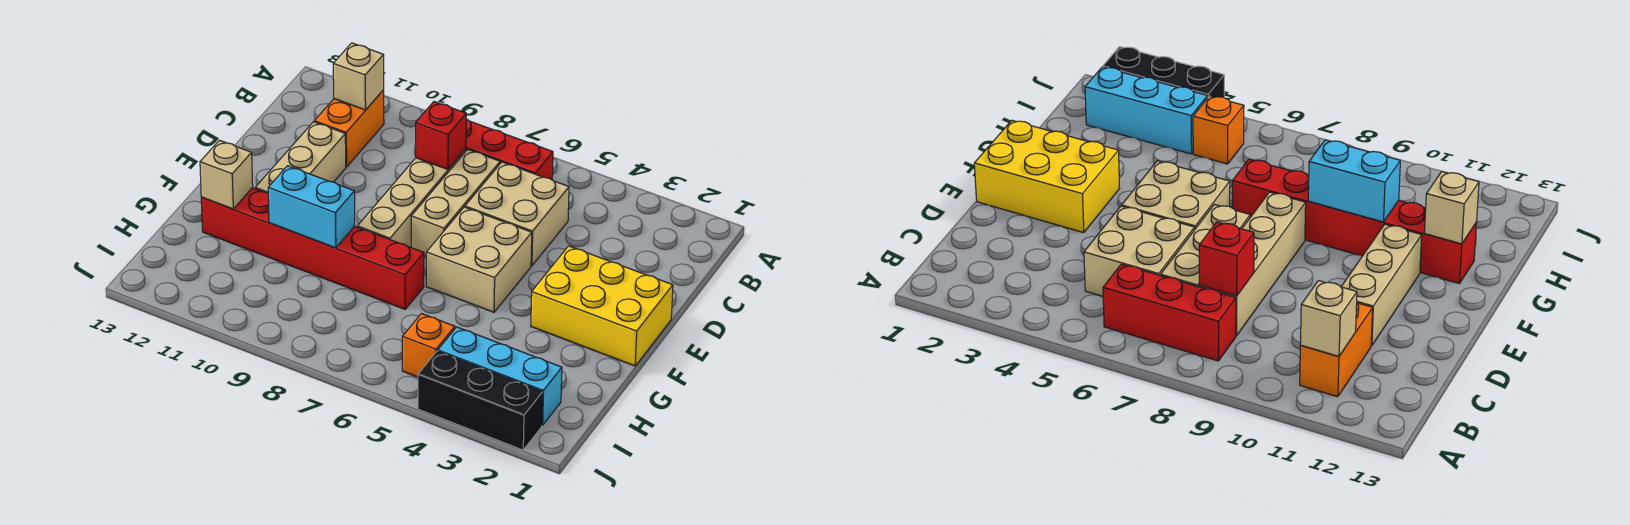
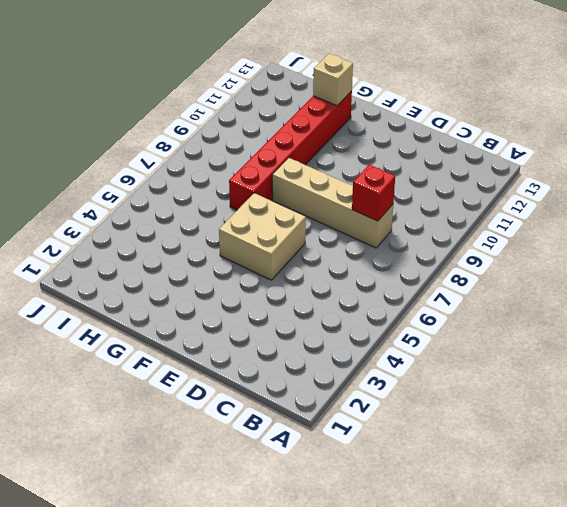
none -> red 1x3 brick [466,119,553,180]
none -> orange 1x2 brick [314,90,384,167]
none -> tan 2x2 brick [465,162,569,266]

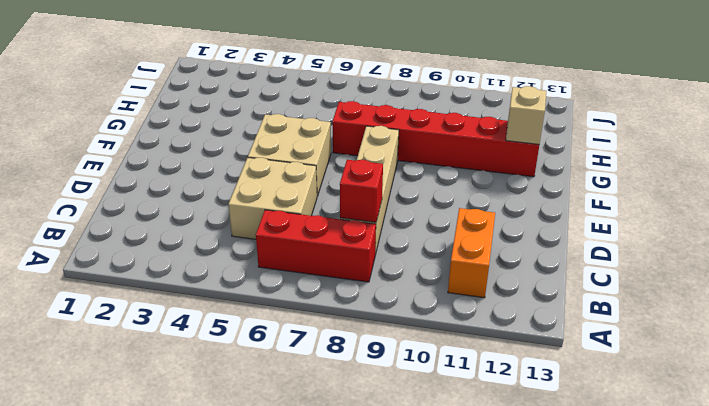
none -> tan 1x3 brick [411,150,500,256]
none -> tan 1x3 brick [255,122,346,193]
none -> yellow 2x3 brick [531,246,673,366]

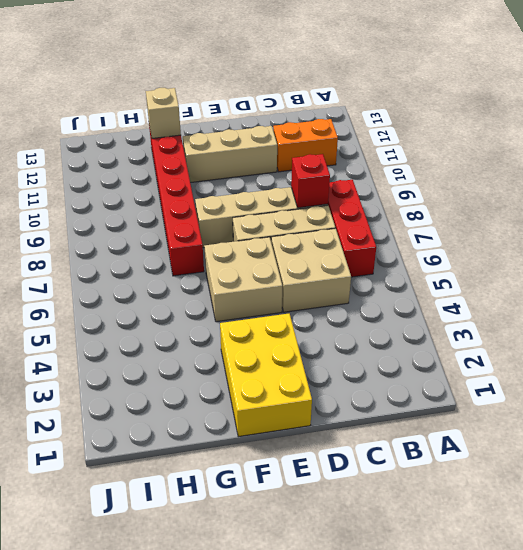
none -> cyan 1x3 brick [438,327,562,425]
none -> orange 1x1 brick [402,314,455,377]
none -> black 1x3 brick [418,351,543,450]

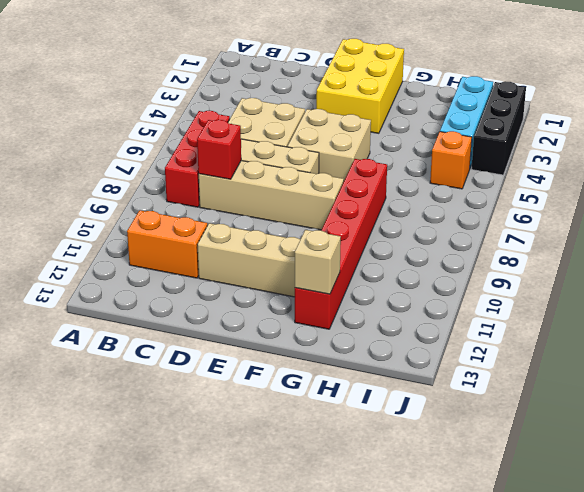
none -> tan 1x1 brick [333,43,384,110]
none -> cyan 1x2 brick [268,166,355,248]

